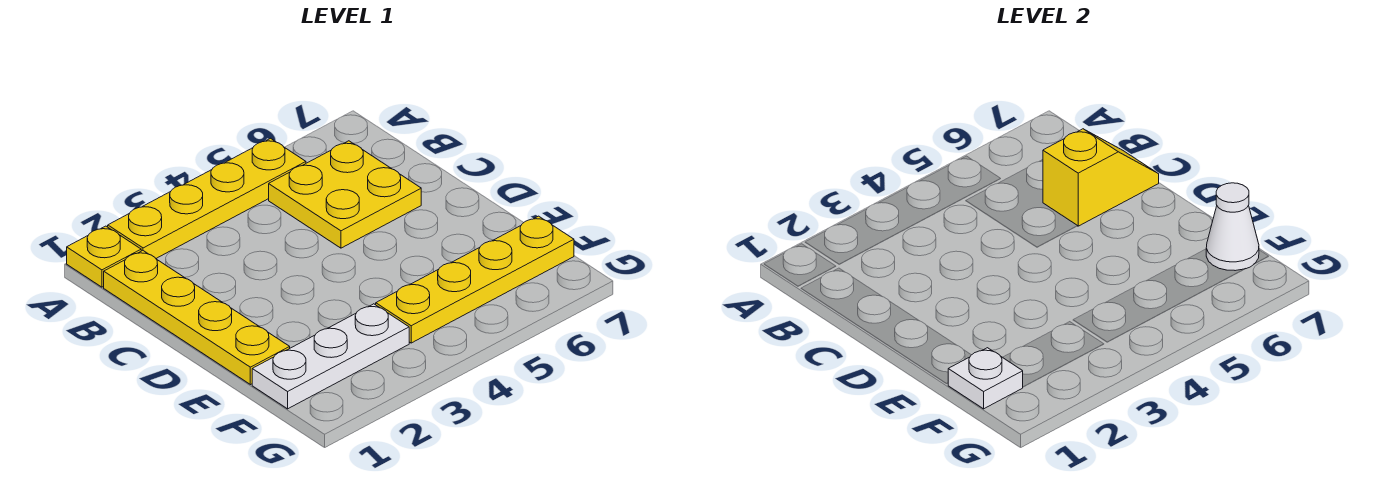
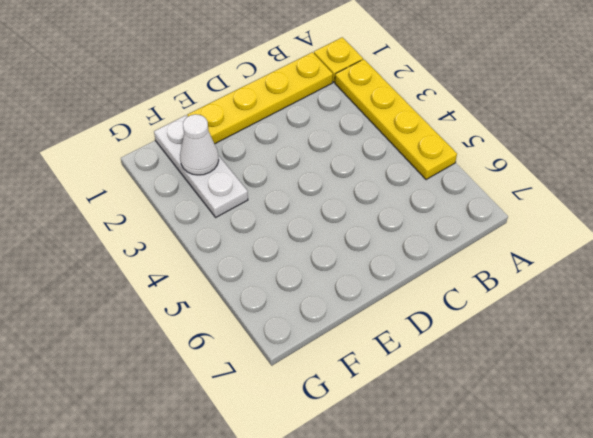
white 1x1 cone [180,114,219,175] -> white 1x1 cone moved to [1206,183,1259,271]
none -> yellow 2x2 plate [269,141,421,248]
none -> yellow 1x4 plate [376,216,574,343]

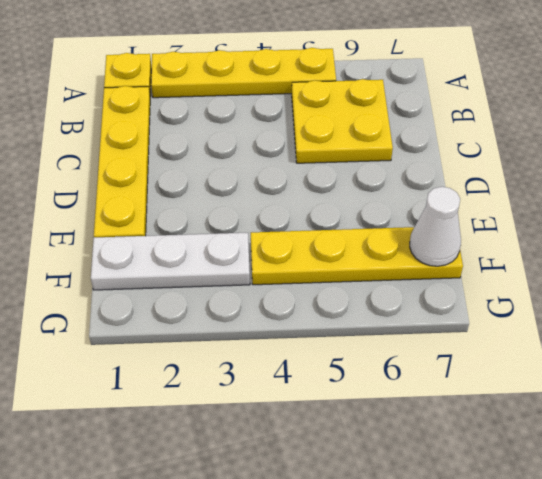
none -> yellow 1x2 slope [1043,129,1159,226]
none -> white 1x1 plate [948,348,1023,409]

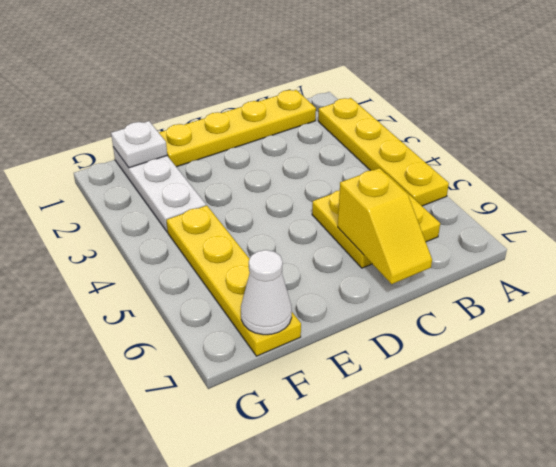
none -> yellow 1x1 plate [67,226,141,287]

